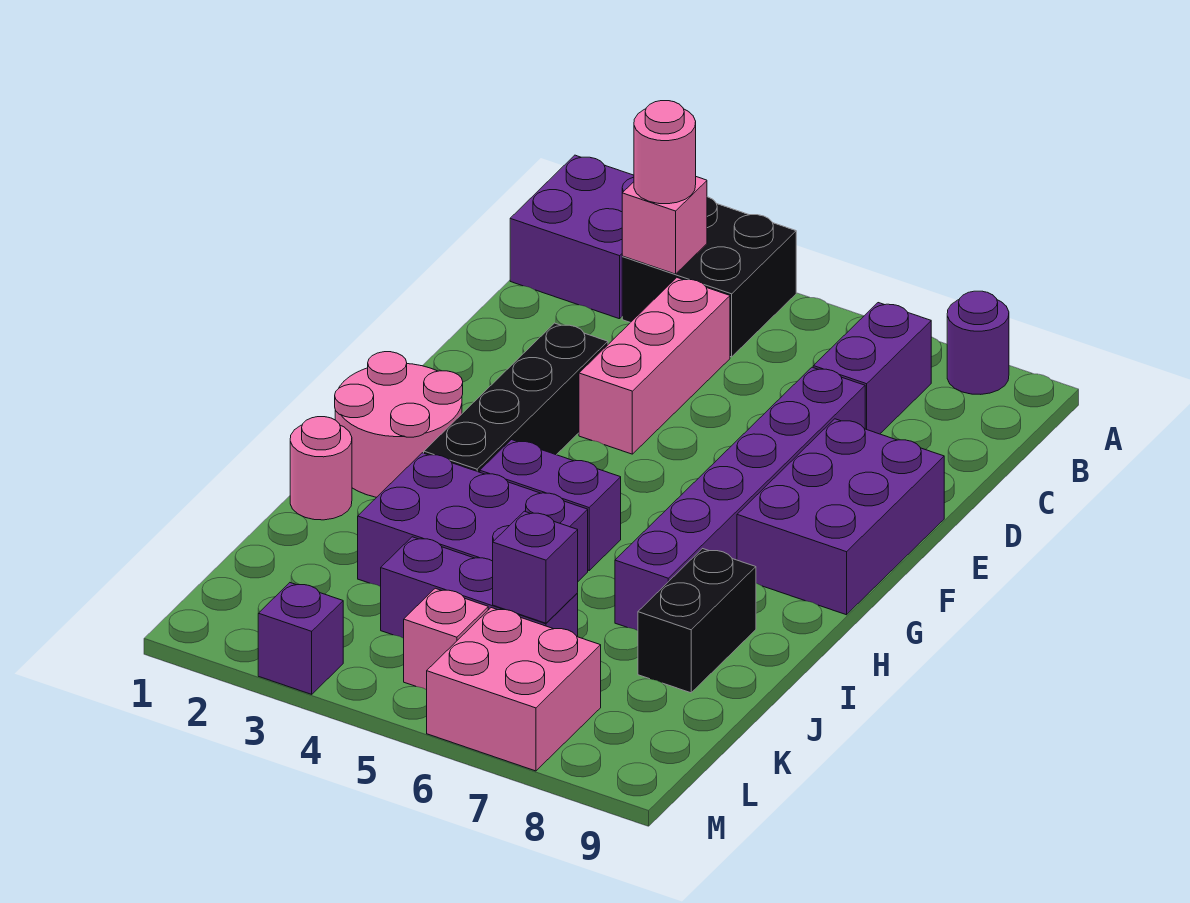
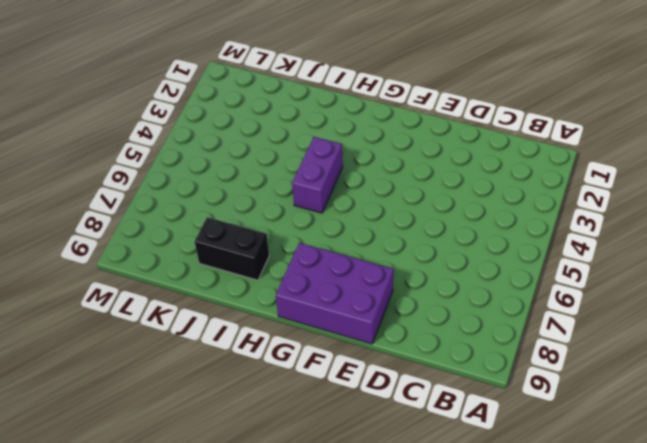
none -> purple 2x2 brick [510,155,634,319]
none -> black 2x2 brick [622,197,796,357]
none -> purple 1x1 round brick [947,291,1009,394]

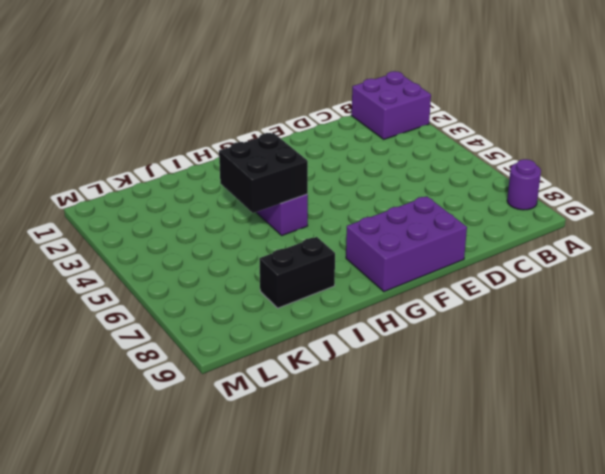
black 2x2 brick [219,133,308,213] -> black 2x2 brick moved to [622,197,796,357]
none -> purple 1x2 brick [813,303,931,434]
none -> pink 1x3 brick [579,278,730,454]
none -> purple 1x6 brick [615,367,865,631]

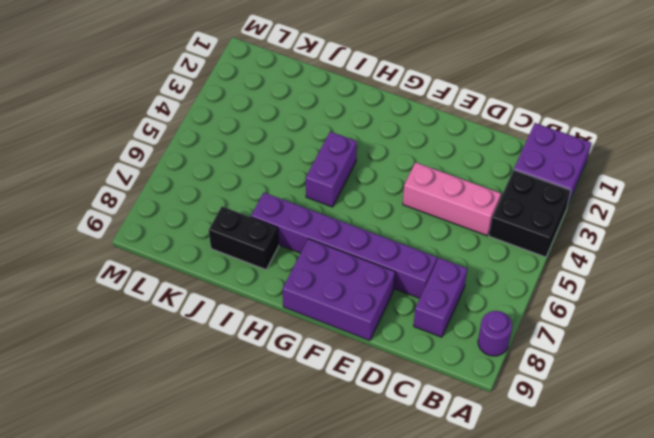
purple 1x2 brick [414,258,467,337] -> purple 1x2 brick turned to [813,303,931,434]
none -> black 1x4 brick [424,323,608,472]
none -> pink 2x2 round brick [335,352,463,497]
none -> pink 1x1 round brick [290,417,352,520]

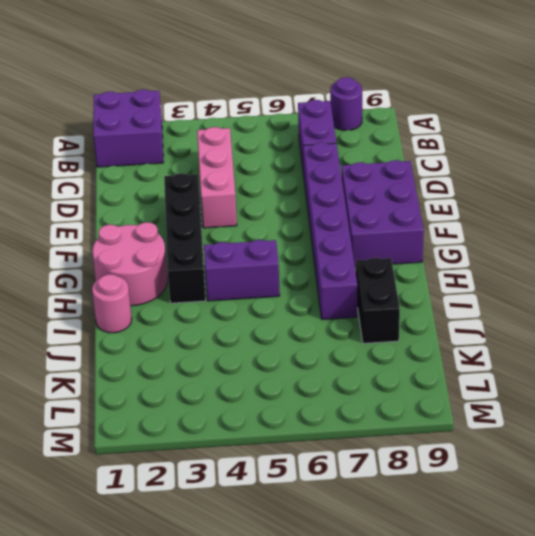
none -> black 2x2 brick [622,197,796,357]
none -> purple 2x3 brick [358,453,588,587]
none -> purple 1x3 brick [381,537,578,638]

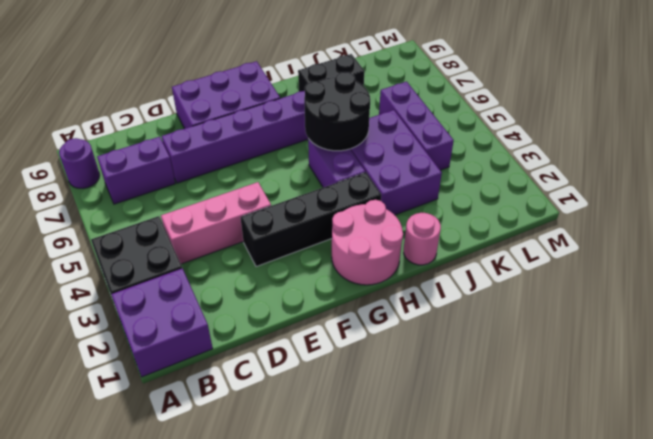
black 2x2 round brick [304,72,370,151] -> none
none -> pink 1x1 brick [404,588,488,690]
none -> pink 2x2 brick [427,608,601,771]
none -> purple 1x1 brick [258,583,343,694]

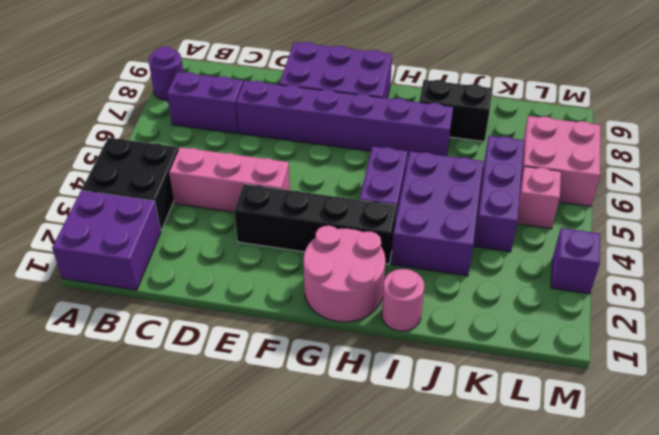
none -> pink 1x1 brick [622,177,707,274]
none -> purple 1x1 brick [493,511,578,623]
none -> pink 1x1 round brick [634,101,696,204]

